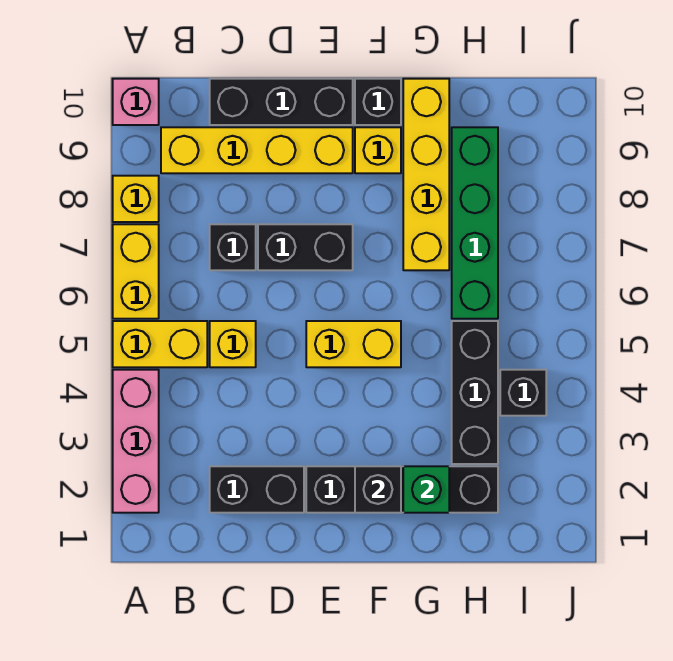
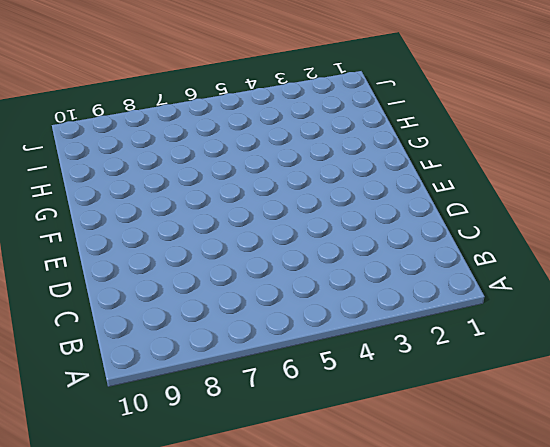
none -> pink 1x3 brick [113,370,159,513]
none -> yellow 1x2 brick [113,321,207,367]
none -> yellow 1x2 brick [113,224,159,319]

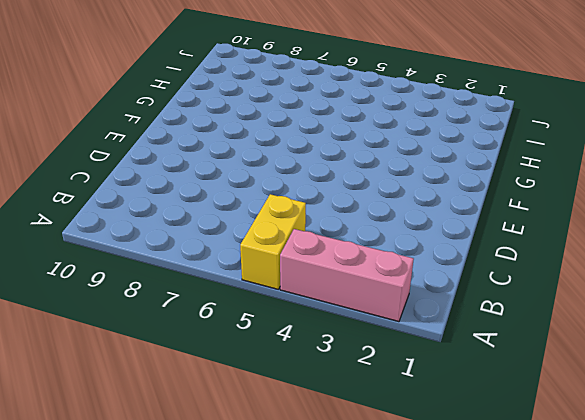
none -> yellow 1x2 brick [113,224,159,319]
none -> yellow 1x1 brick [113,176,159,222]
none -> pink 1x1 brick [113,79,159,125]

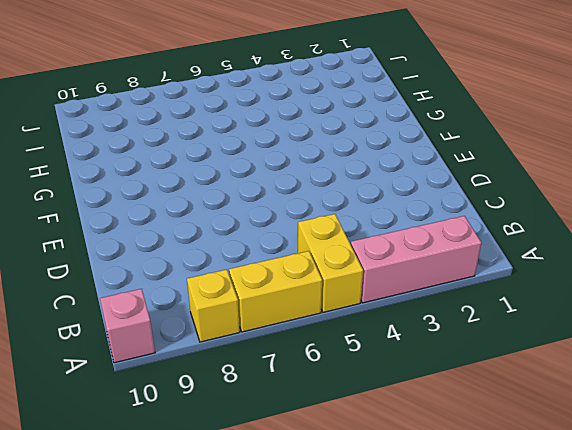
none -> yellow 1x4 brick [161,127,353,173]
none -> black 1x2 brick [210,466,304,513]
none -> yellow 1x1 brick [210,321,256,367]

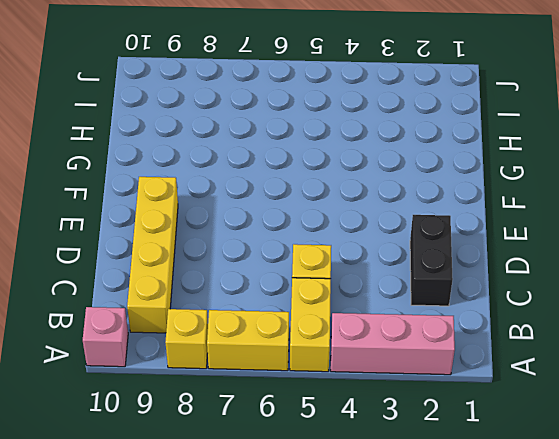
none -> black 1x1 brick [210,224,256,270]
none -> black 1x3 brick [210,79,353,125]
none -> black 1x2 brick [258,224,353,270]

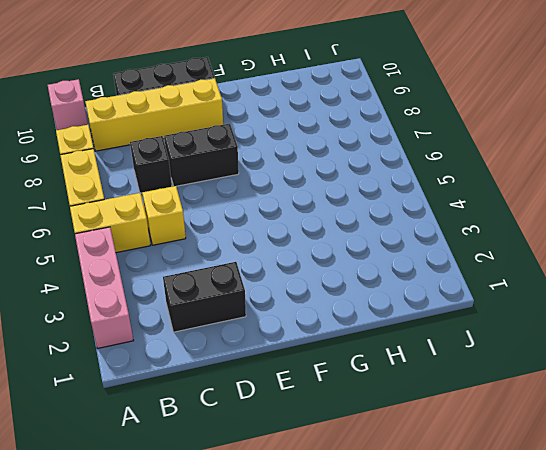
none -> black 1x4 brick [306,466,498,513]
none -> yellow 1x2 brick [306,321,401,367]
none -> yellow 1x1 brick [355,127,401,173]

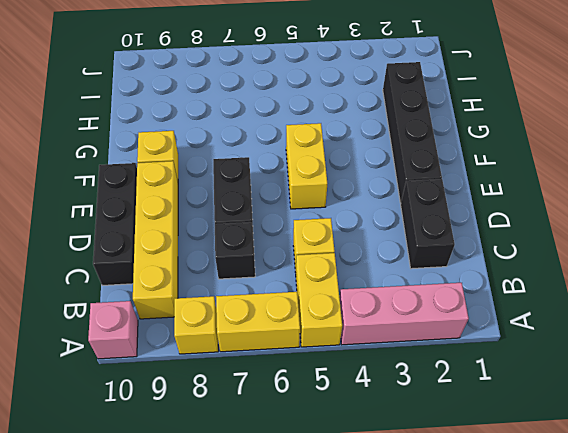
none -> black 1x1 brick [355,79,401,125]
none -> yellow 1x4 brick [403,79,449,270]
none -> black 1x3 brick [452,321,498,464]

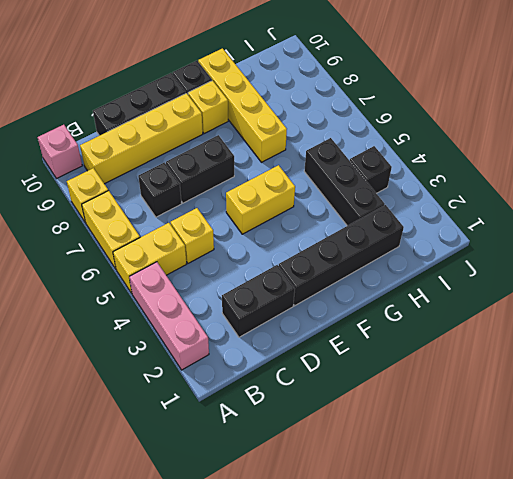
none -> green 1x4 brick [452,127,498,319]
none -> black 1x1 brick [355,466,401,513]
none -> green 1x1 brick [403,466,449,513]

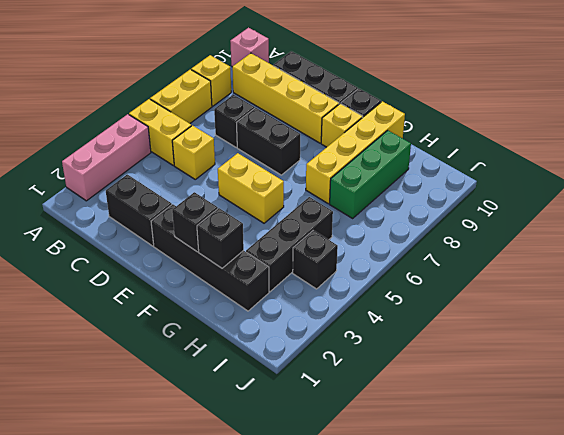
black 1x1 brick [197,208,244,268] -> green 1x1 brick [403,466,449,513]
green 1x3 brick [330,130,411,218] -> green 1x4 brick [452,127,498,319]

